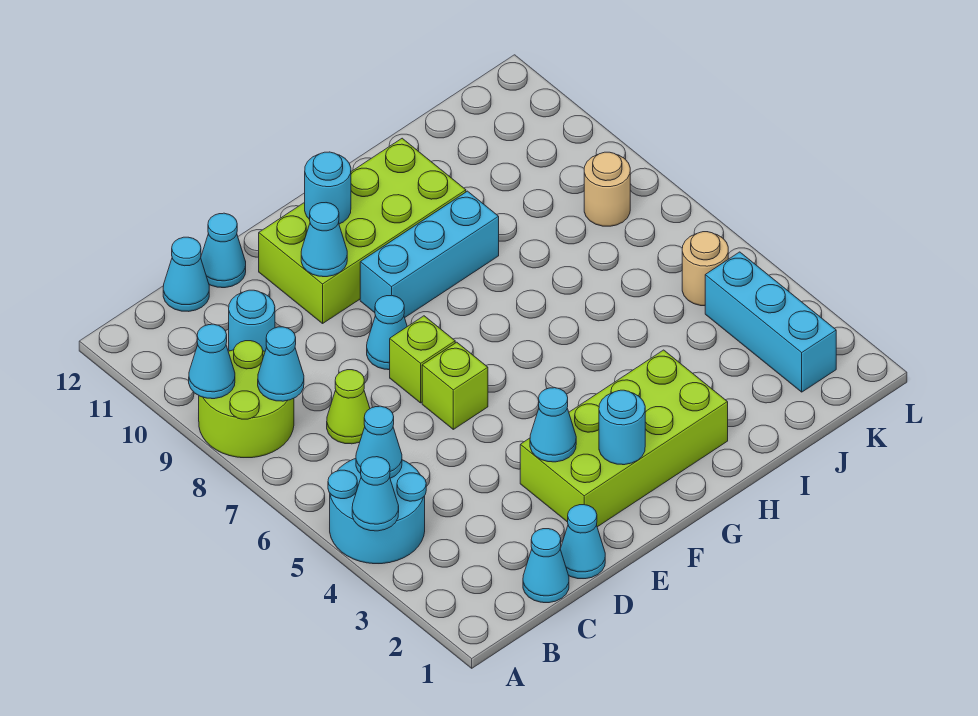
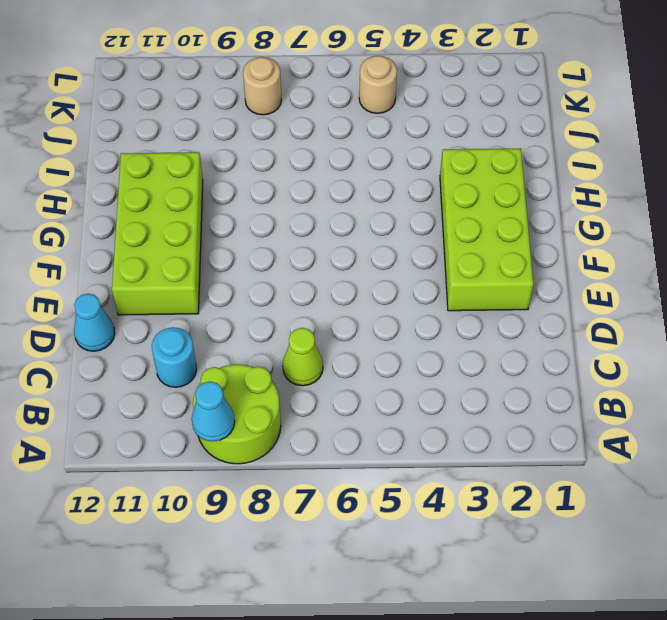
none -> cyan 2x2 round brick [328,458,426,564]
none -> cyan 1x1 cone [523,529,569,603]
none -> cyan 1x1 cone [163,237,209,311]

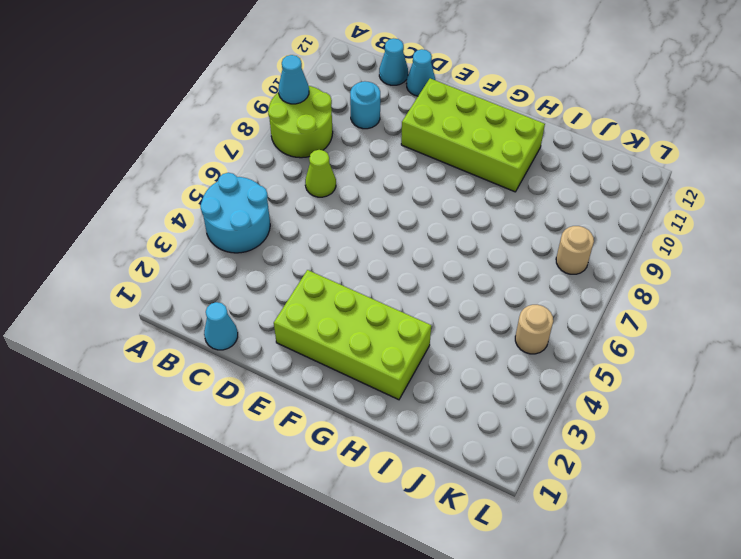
none -> cyan 1x1 cone [560,505,605,579]
none -> lime 1x1 brick [422,342,488,429]
none -> lime 1x1 brick [390,316,455,403]

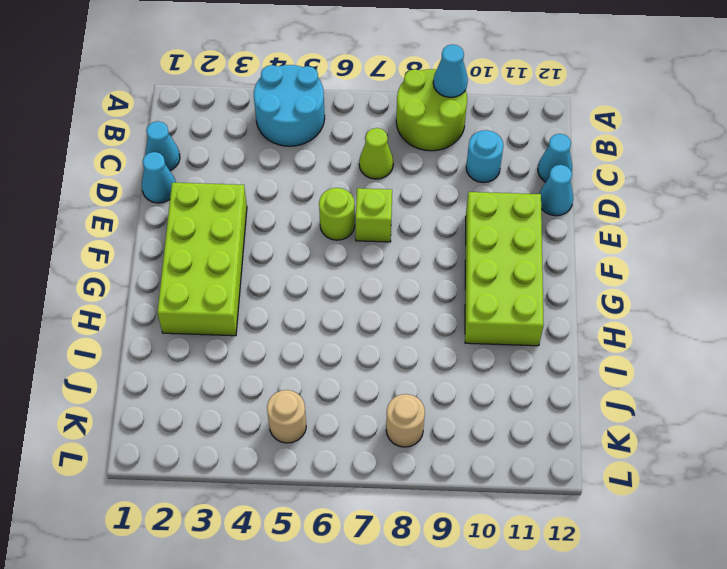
lime 1x1 round brick [319,188,355,240] -> lime 1x1 brick [422,342,488,429]
none -> cyan 1x1 cone [367,295,407,370]
none -> cyan 1x3 brick [360,191,499,318]
none -> cyan 1x3 brick [705,252,836,392]

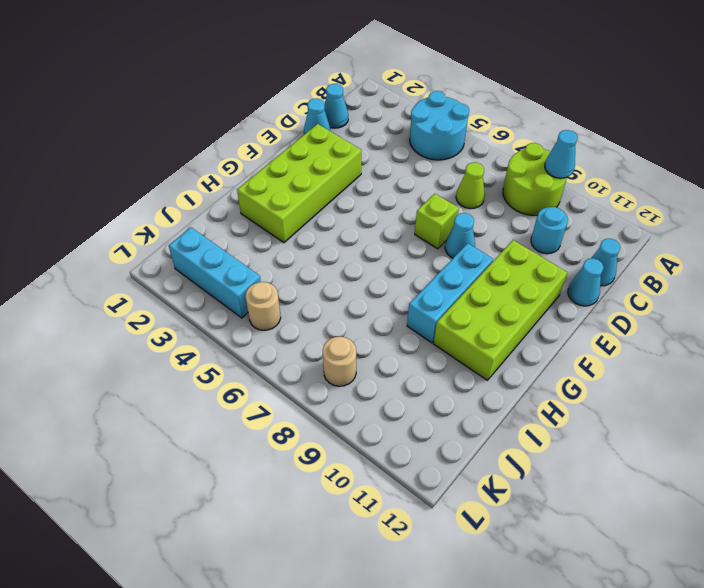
none -> lime 1x1 brick [422,342,488,429]
none -> cyan 1x1 cone [352,457,399,531]
none -> cyan 1x1 cone [356,406,402,478]

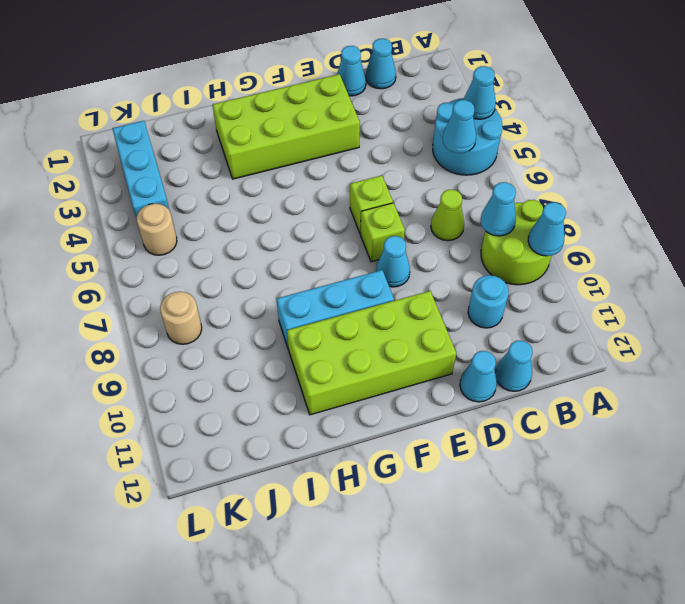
none -> cyan 1x1 cone [530,388,576,462]
none -> cyan 1x1 cone [301,203,347,277]
none -> cyan 1x1 round brick [599,390,645,465]

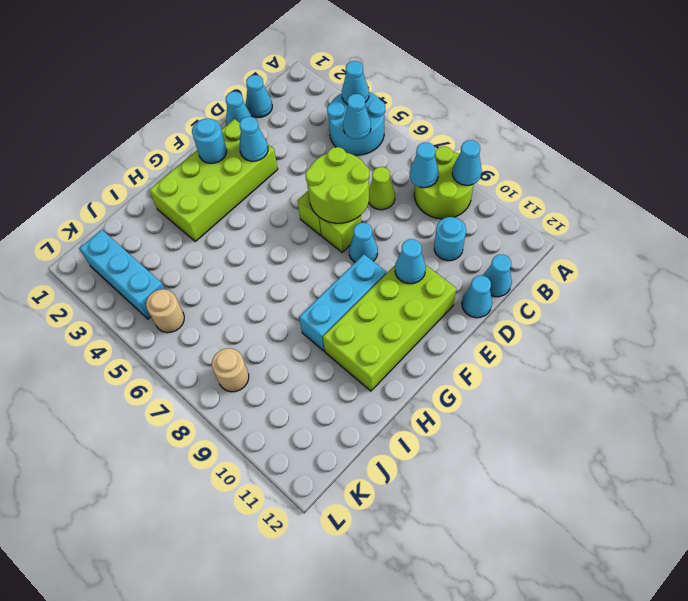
lime 2x2 round brick [306,147,369,223] -> none
none -> cyan 1x1 round brick [305,152,351,224]

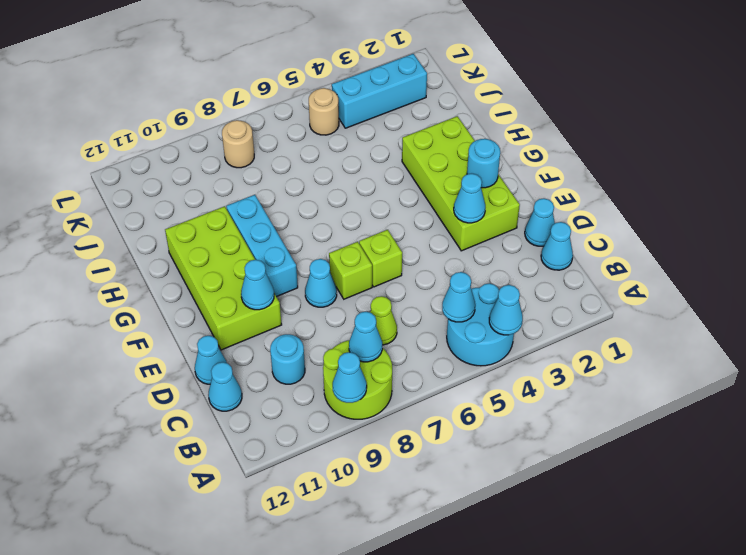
none -> cyan 1x1 round brick [305,152,351,224]

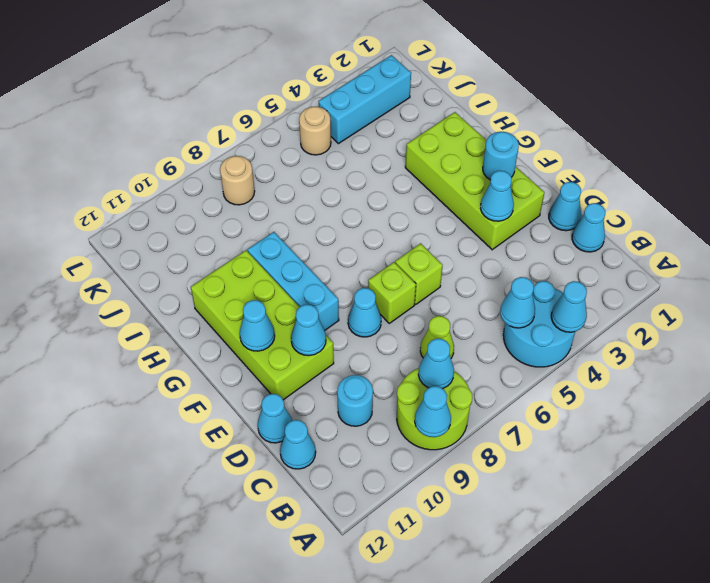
cyan 1x1 cone [240,300,275,351] -> cyan 1x1 round brick [305,152,351,224]

